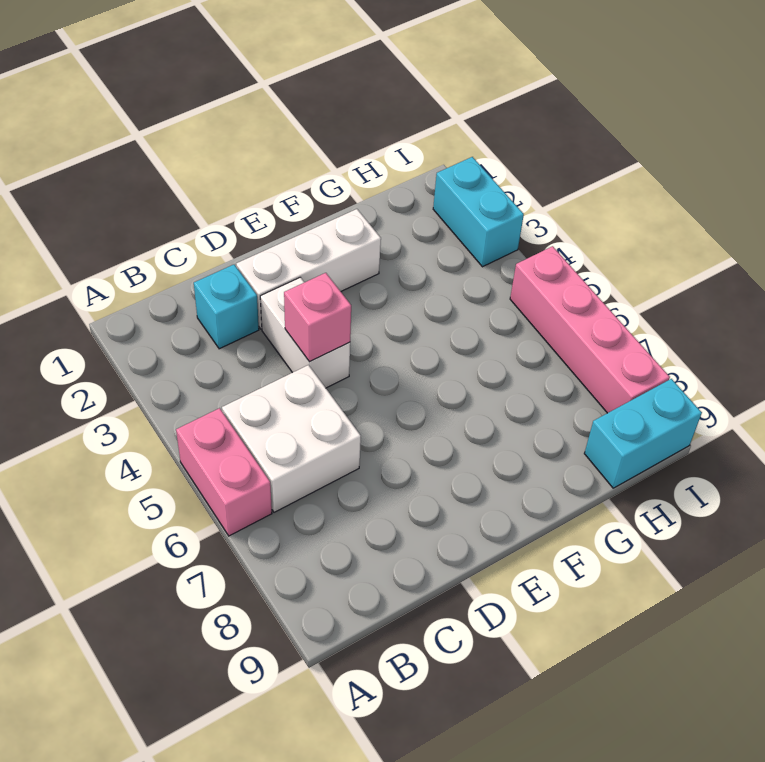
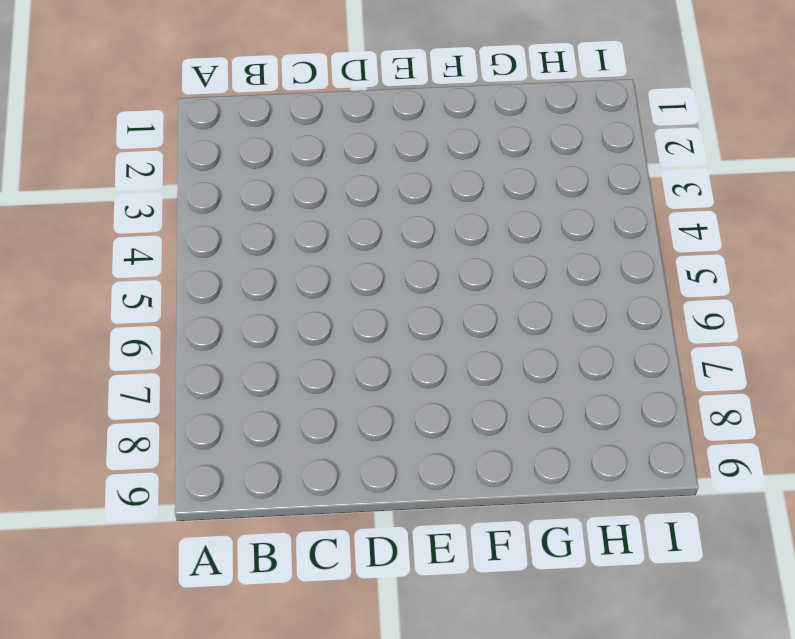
none -> pink 1x2 brick [176,408,272,536]
none -> white 2x2 brick [222,365,361,512]

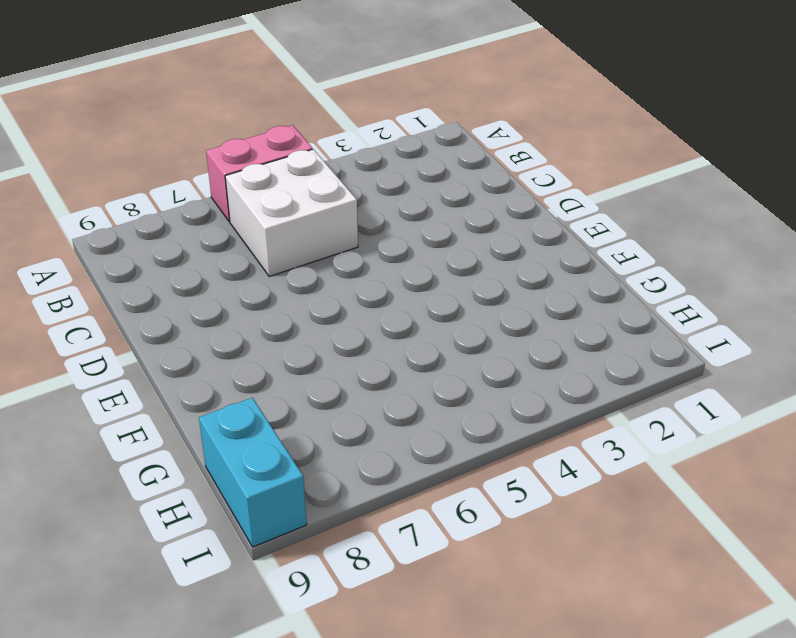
none -> cyan 1x1 brick [194,265,259,349]
none -> white 1x3 brick [236,209,381,329]

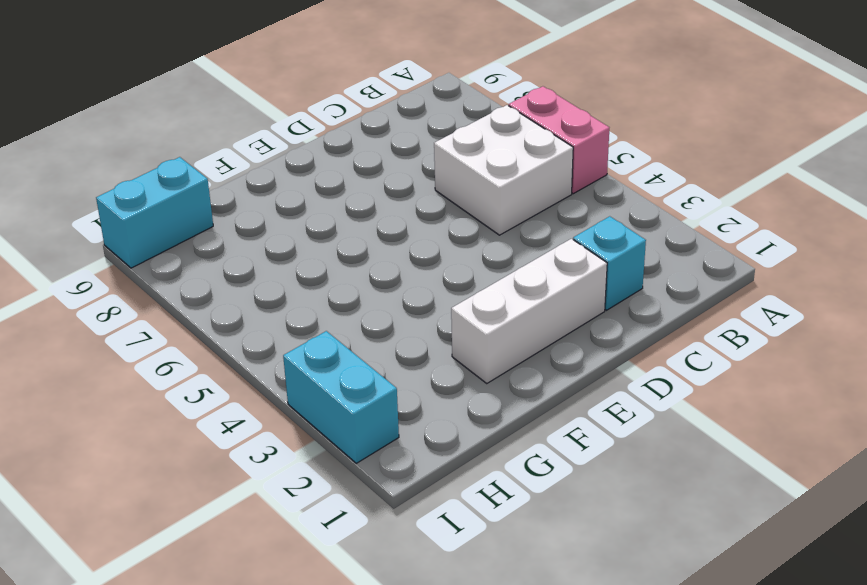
none -> white 1x2 brick [260,277,350,388]
none -> pink 1x4 brick [510,246,670,413]

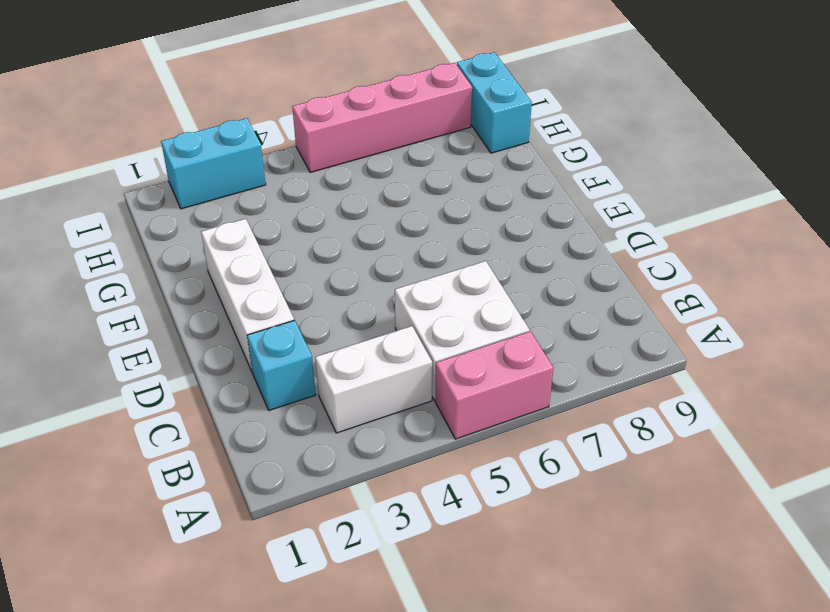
white 1x2 brick [315,326,432,433] -> white 1x2 brick moved to [260,277,350,388]
none -> pink 1x1 brick [284,273,351,362]

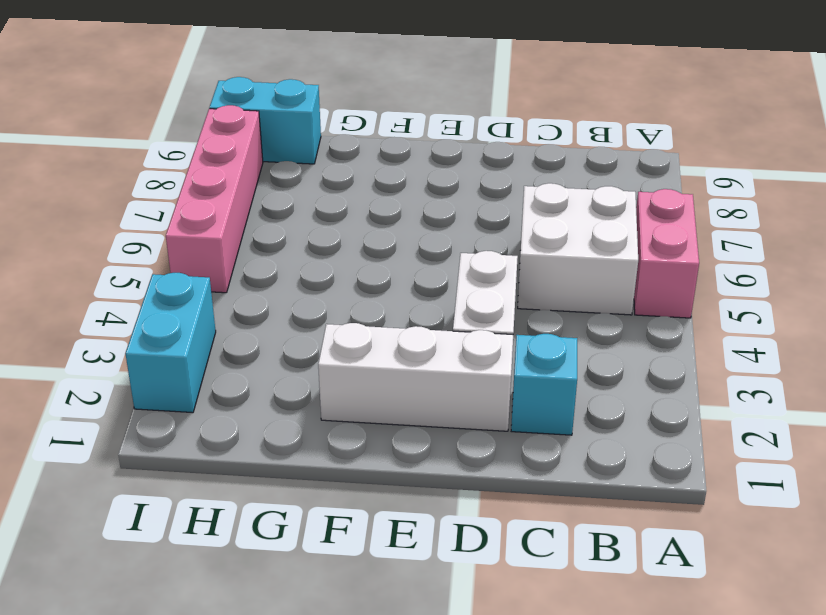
none -> pink 1x1 brick [284,273,351,362]

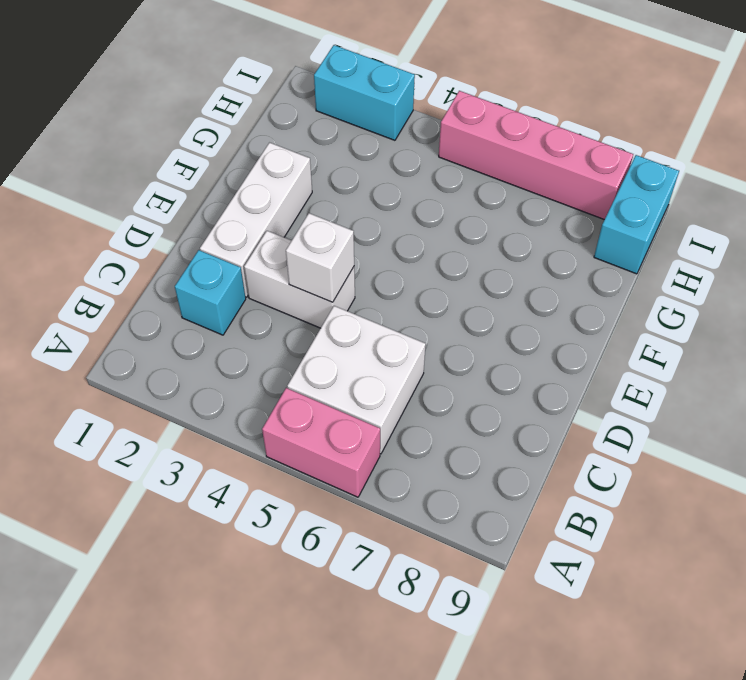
white 1x1 brick [286,213,354,302] -> pink 1x1 brick [284,273,351,362]

